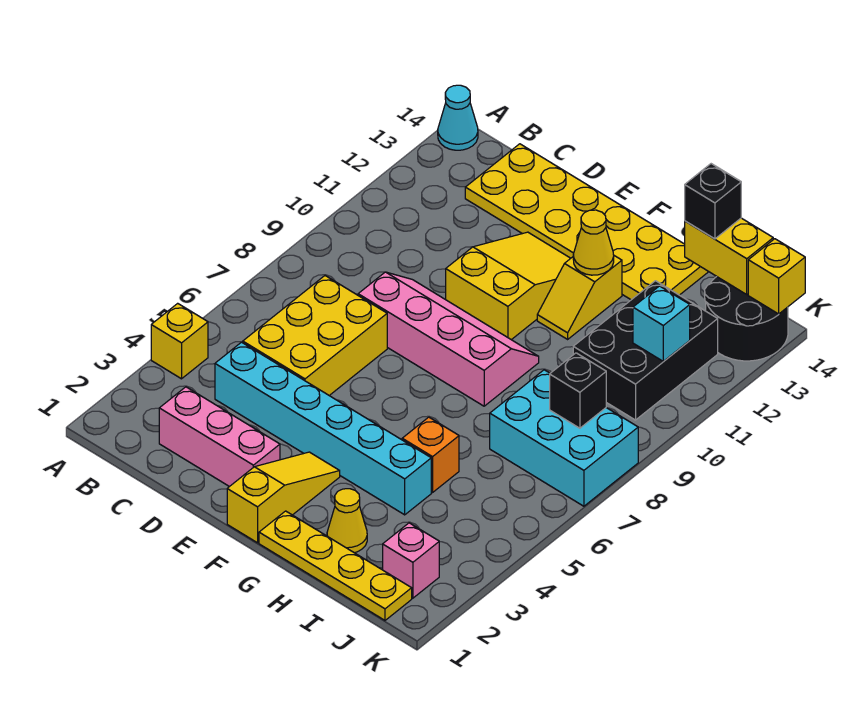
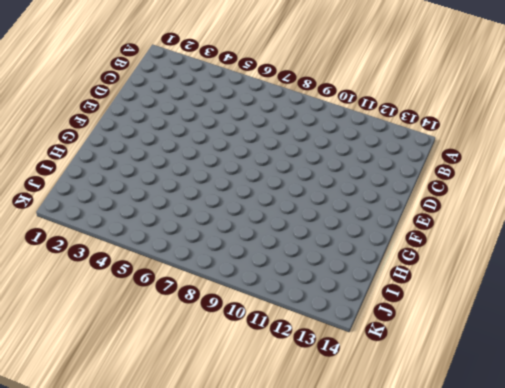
none -> yellow 1x1 brick [151,303,208,379]
none -> cyan 1x1 cone [438,85,478,150]
none -> pink 1x3 brick [159,387,280,487]

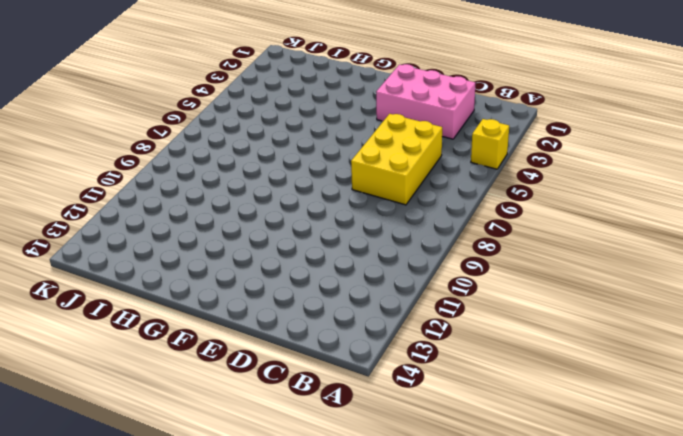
pink 2x3 brick [376,64,476,139] -> pink 1x3 brick [159,387,280,487]
none -> cyan 1x1 cone [438,85,478,150]
none -> cyan 1x6 brick [215,342,431,515]
none -> yellow 2x6 plate [465,144,709,300]

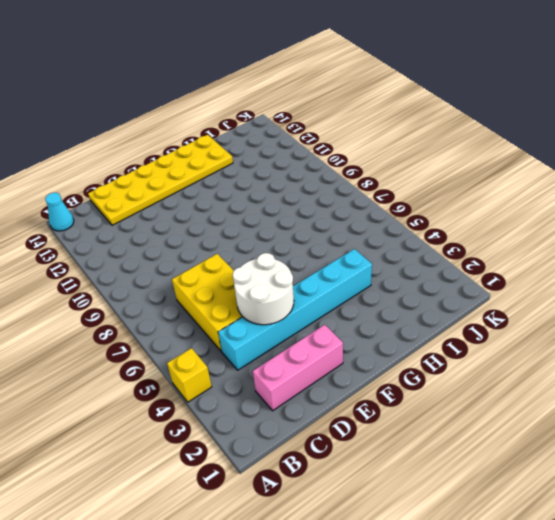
white 2x2 round brick [233,253,294,325] -> none
none -> pink 2x4 slope [358,272,539,406]
none -> yellow 2x3 slope [446,232,571,340]
none -> yellow 1x3 slope [227,452,340,543]

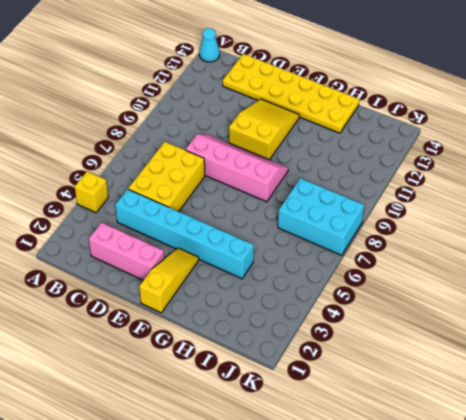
none -> yellow 1x4 plate [259,511,412,620]
none -> yellow 1x2 slope [537,256,622,339]
none -> yellow 1x1 cone [327,489,367,553]

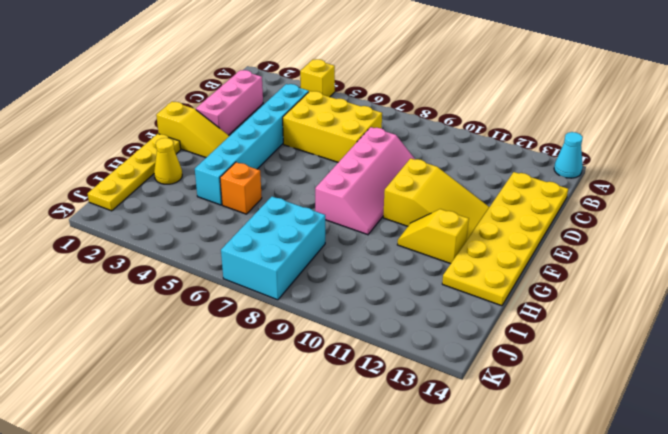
none -> black 2x3 brick [573,281,718,420]
none -> pink 1x1 brick [383,523,439,598]
none -> black 2x2 round brick [705,277,788,361]

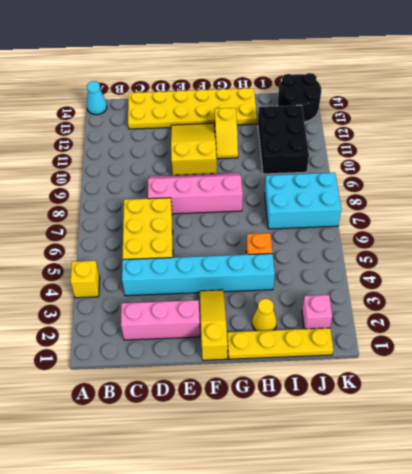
none -> yellow 1x1 cone [573,210,614,275]
none -> yellow 1x2 brick [685,218,773,294]
none -> black 1x1 brick [550,353,606,428]

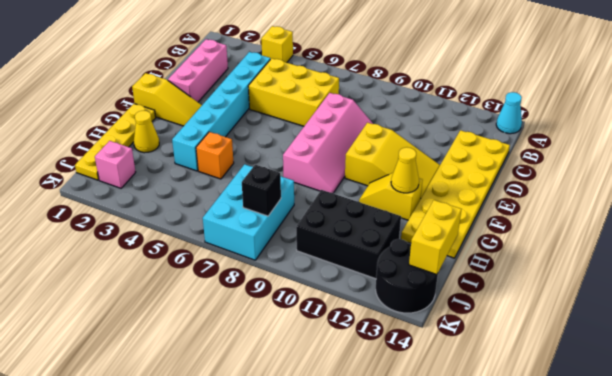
none -> cyan 1x1 brick [633,286,690,362]
none -> yellow 1x1 brick [748,239,805,314]
none -> black 1x1 brick [685,164,741,239]

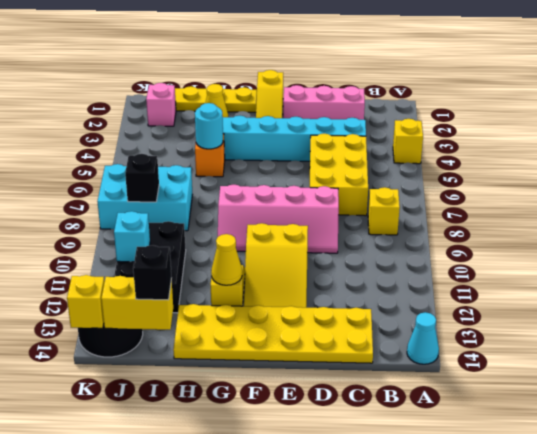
yellow 1x1 brick [368,187,400,235] -> none
cyan 1x1 round brick [195,103,223,149] -> none

